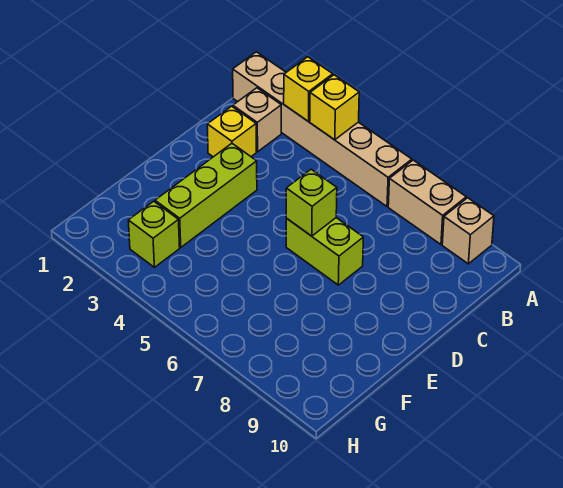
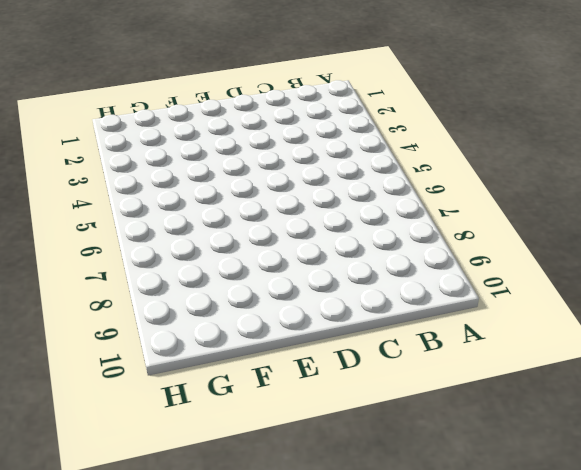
none -> tan 1x6 brick [233,52,412,207]
none -> tan 1x2 brick [388,160,466,244]

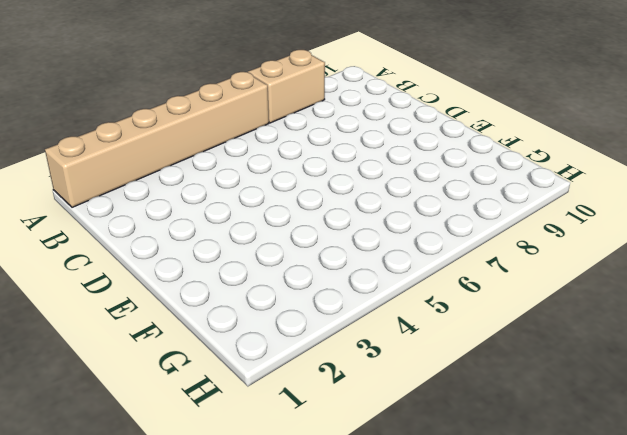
none -> tan 1x1 brick [442,198,494,264]
none -> tan 1x1 brick [233,88,281,152]

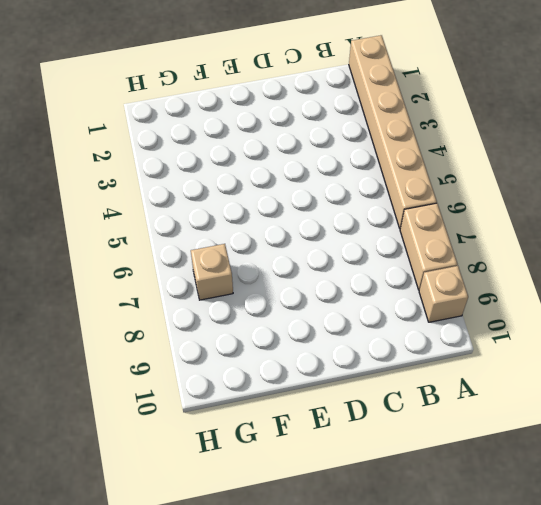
tan 1x1 brick [191,244,233,300] -> tan 1x1 brick moved to [233,88,281,152]
none -> yellow 1x1 brick [207,106,256,157]
none -> lime 1x3 brick [155,143,257,247]

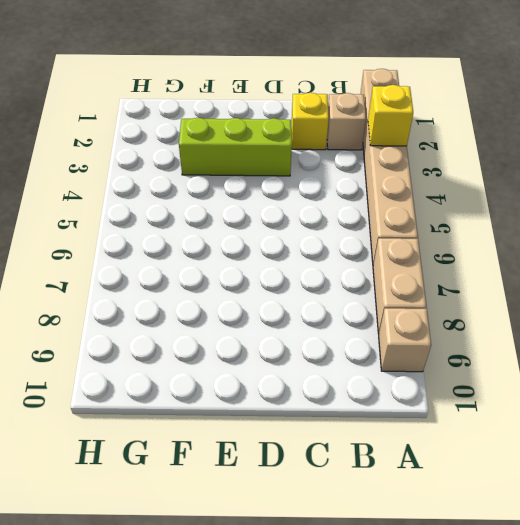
none -> lime 1x2 brick [286,218,363,285]
none -> lime 1x1 brick [128,201,180,267]

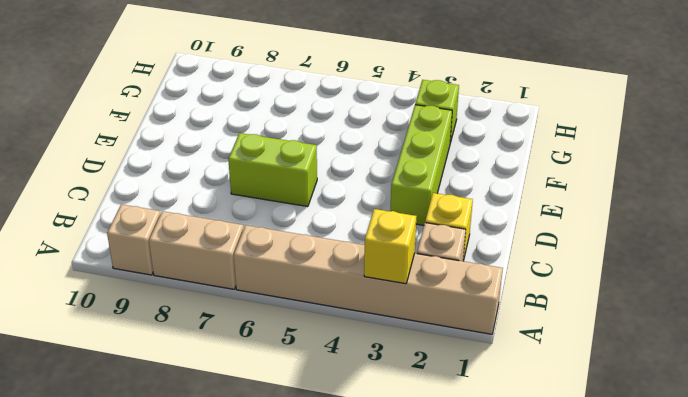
none -> yellow 1x1 brick [310,75,359,140]
none -> lime 1x1 brick [286,169,337,236]

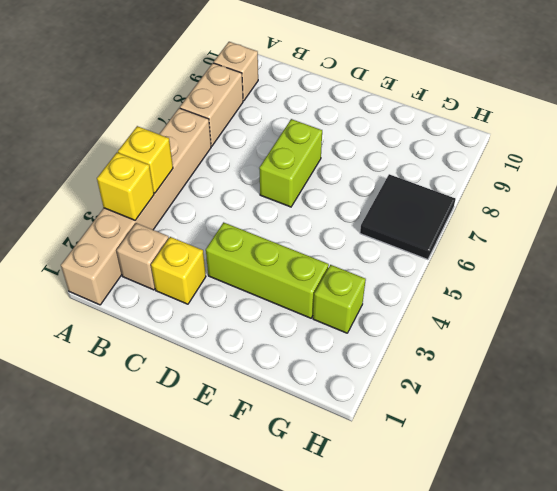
black 2x2 tile [360,174,455,260] -> none
none -> lime 1x1 brick [286,169,337,236]

